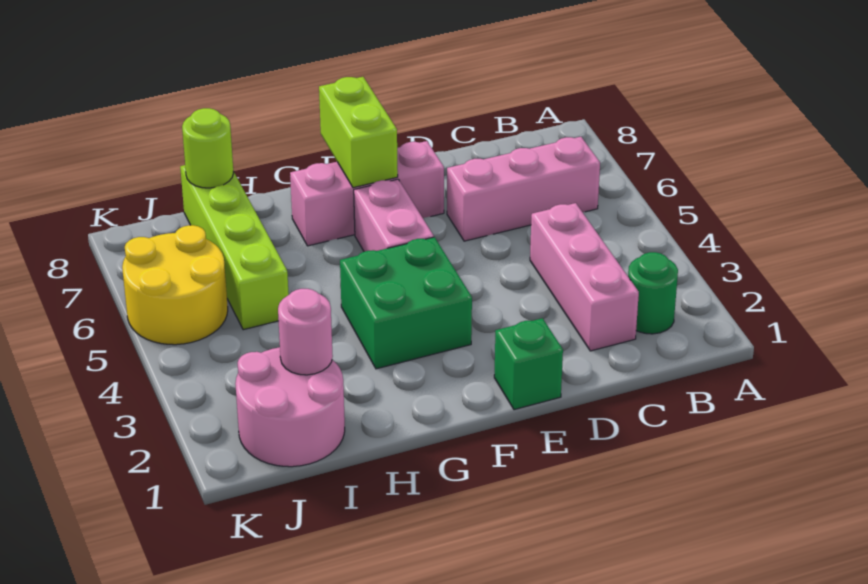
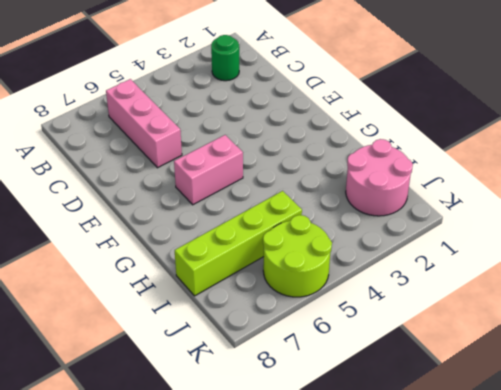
lime 2x2 round brick [263,215,332,297] -> yellow 2x2 round brick [122,225,228,345]
none -> pink 1x3 brick [530,203,639,351]
none -> green 1x1 brick [494,318,563,410]
none -> pink 1x3 brick [290,141,444,246]

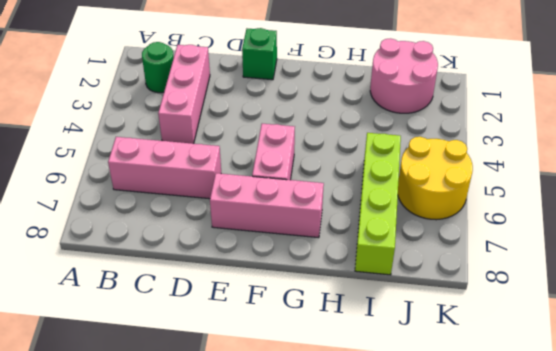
none -> green 2x2 brick [340,237,472,369]
none -> lime 1x2 brick [319,77,398,188]
none -> pink 1x1 round brick [278,289,333,375]

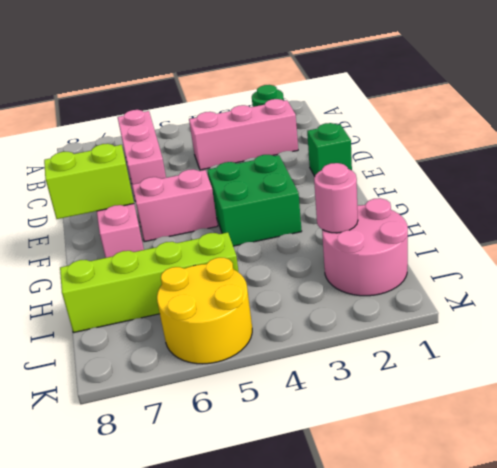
none -> lime 1x1 round brick [182,108,233,188]

